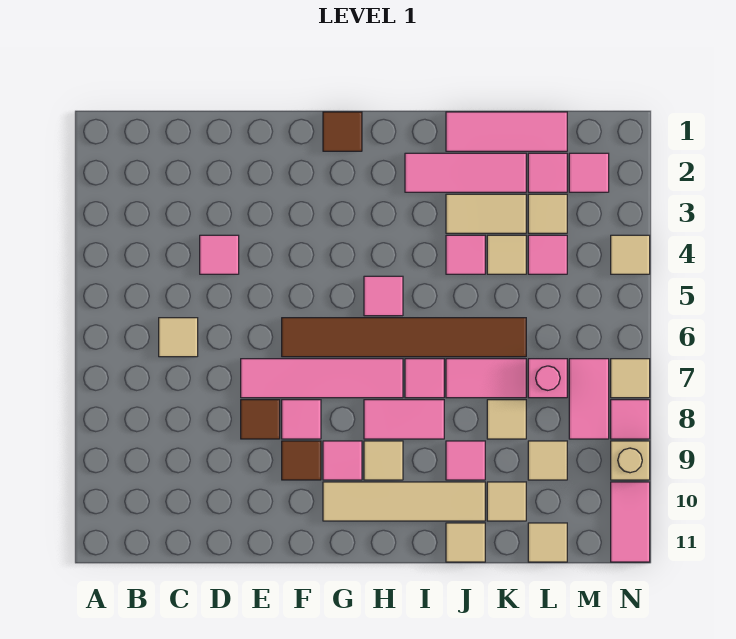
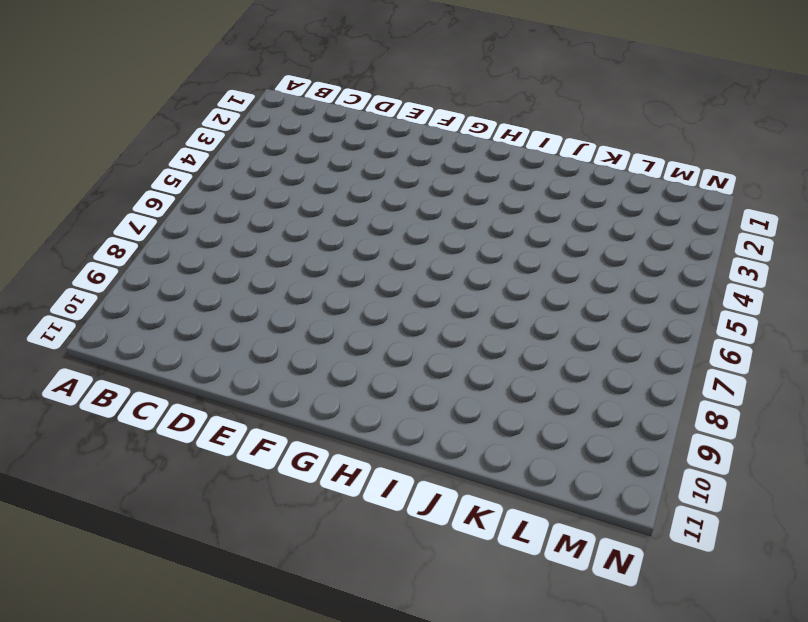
none -> tan 1x1 tile [159,318,198,357]
none -> pink 1x1 tile [200,235,239,274]
none -> pink 1x4 tile [241,359,403,398]
none -> brown 1x1 tile [241,400,280,439]

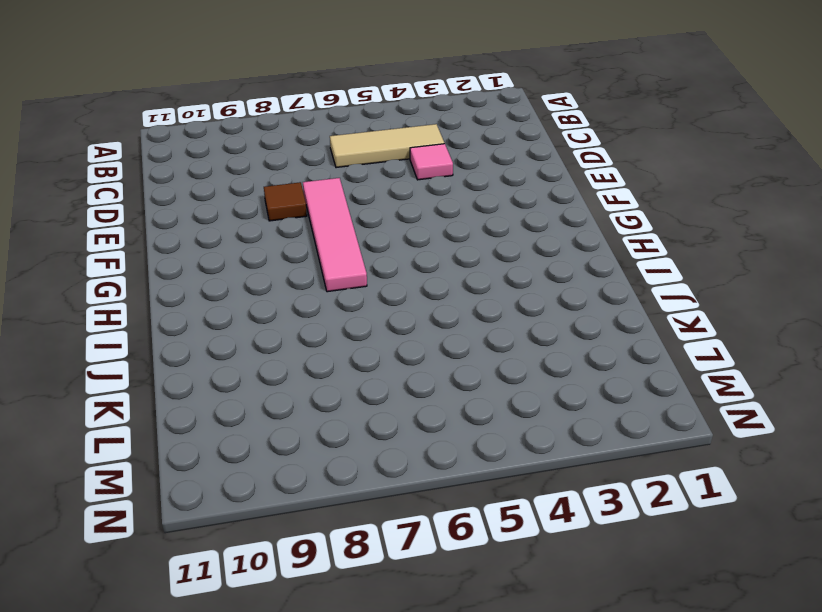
tan 1x3 tile [330,124,444,168] -> tan 1x1 tile [159,318,198,357]
none -> brown 1x6 tile [282,318,526,357]
none -> pink 1x1 tile [282,400,321,439]
none -> brown 1x1 tile [282,441,321,480]
none -> brown 1x1 tile [323,112,362,151]

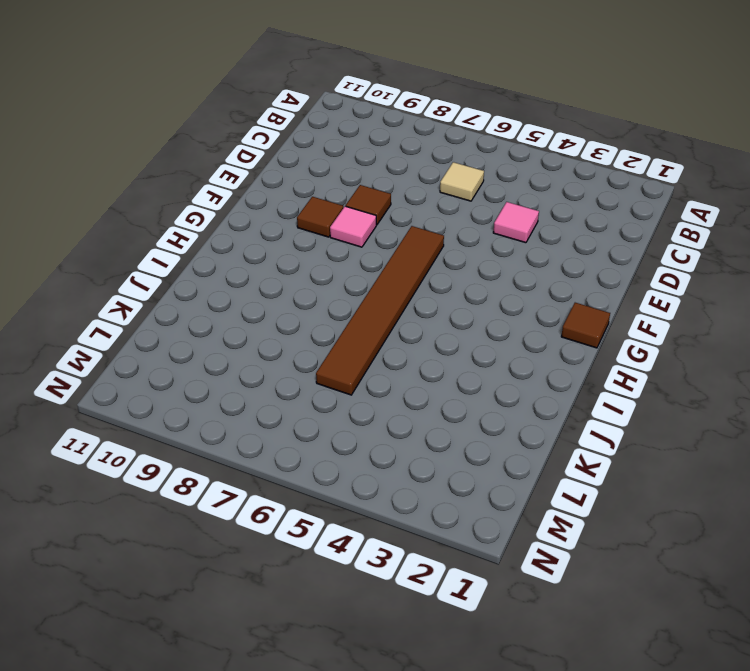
none -> pink 1x4 tile [241,359,403,398]
none -> pink 1x1 tile [323,441,362,480]
none -> tan 1x4 tile [323,482,485,521]
none -> pink 1x1 tile [364,276,403,316]

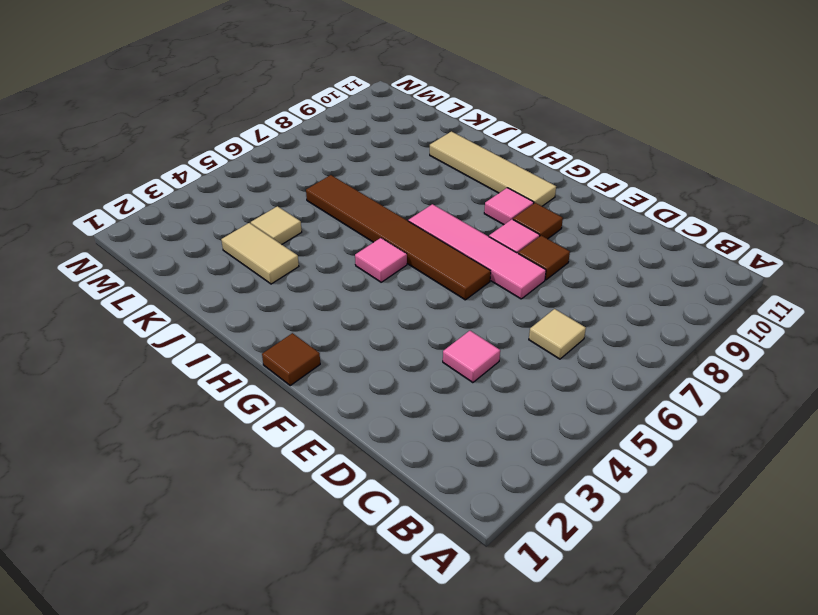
none -> pink 1x2 tile [364,400,444,439]
none -> tan 1x1 tile [364,441,403,480]
none -> pink 1x3 tile [405,153,526,192]
none -> pink 1x1 tile [405,359,444,398]

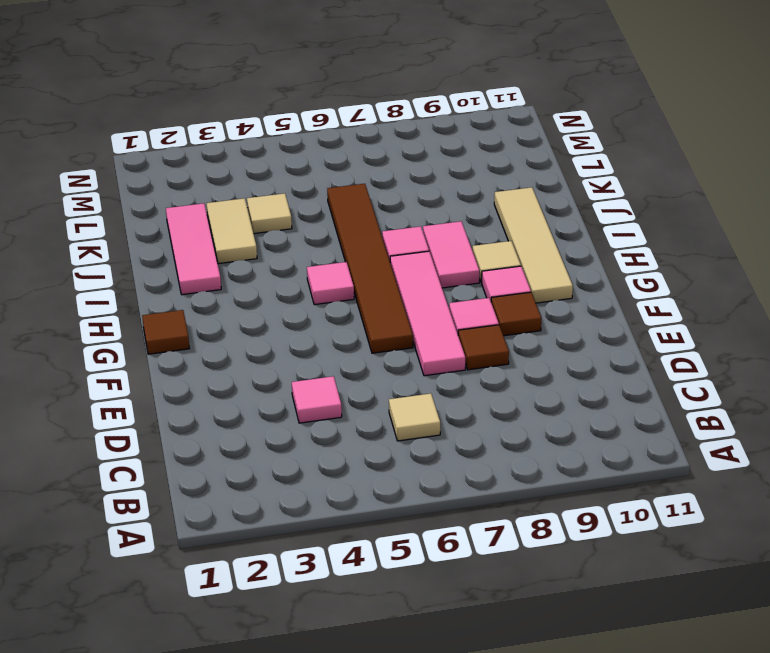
none -> pink 1x3 tile [446,112,567,151]
none -> pink 1x1 tile [446,235,485,274]
none -> pink 1x2 tile [446,359,526,398]
none -> pink 1x1 tile [446,441,485,480]

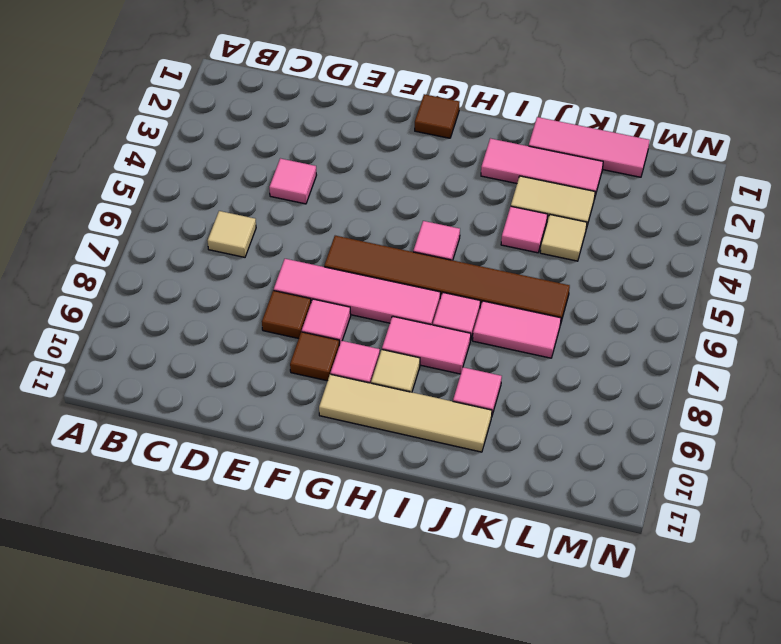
none -> tan 1x1 tile [446,523,485,562]
none -> tan 1x1 tile [487,400,526,439]
none -> tan 1x1 tile [487,482,526,521]
none -> pink 1x1 tile [528,153,567,192]

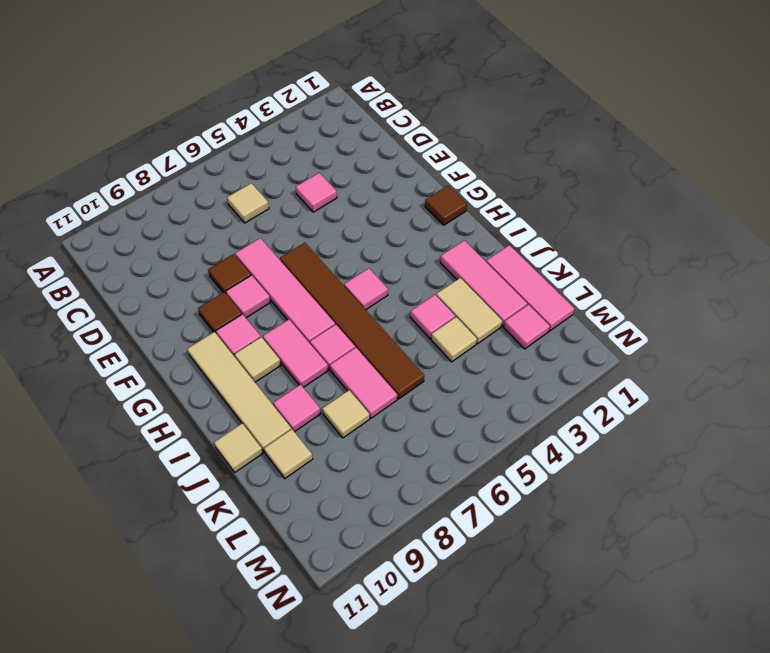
none -> tan 1x1 tile [528,194,567,233]
none -> pink 1x1 tile [528,235,567,274]
none -> pink 1x1 brick [528,359,567,398]
none -> tan 1x1 tile [528,441,567,480]

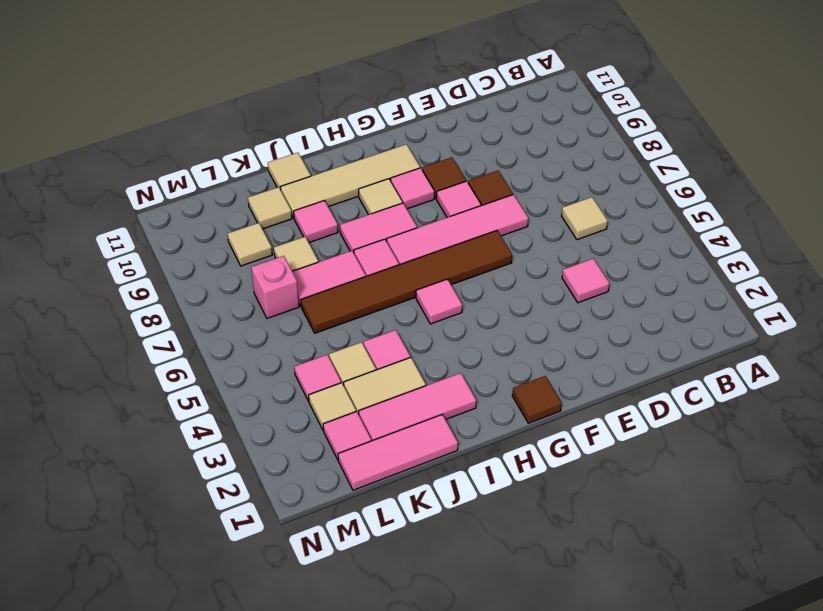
none -> tan 1x1 tile [528,523,567,562]
none -> pink 1x1 tile [569,153,609,192]
none -> pink 1x2 tile [569,359,609,439]
none -> tan 1x1 tile [611,235,650,274]

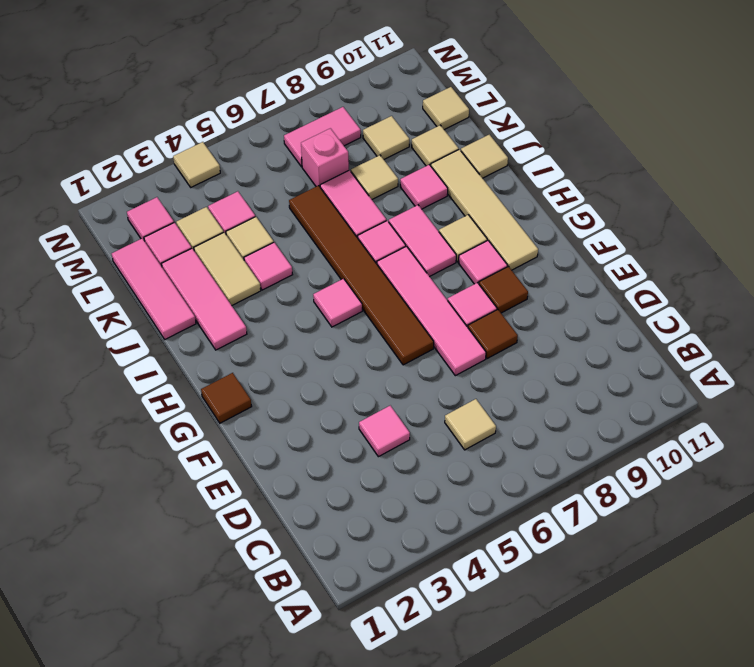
none -> tan 1x1 tile [611,359,650,398]
none -> pink 1x1 tile [611,400,650,439]
none -> tan 1x1 brick [611,441,650,480]
none -> pink 1x2 tile [611,482,650,562]

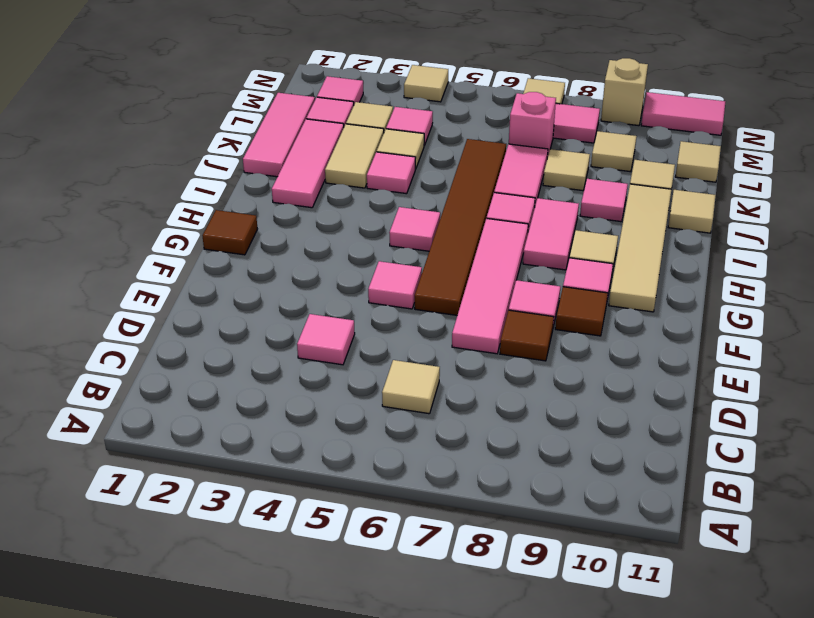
pink 1x1 tile [368,261,422,309] -> pink 1x1 tile moved to [611,400,650,439]

